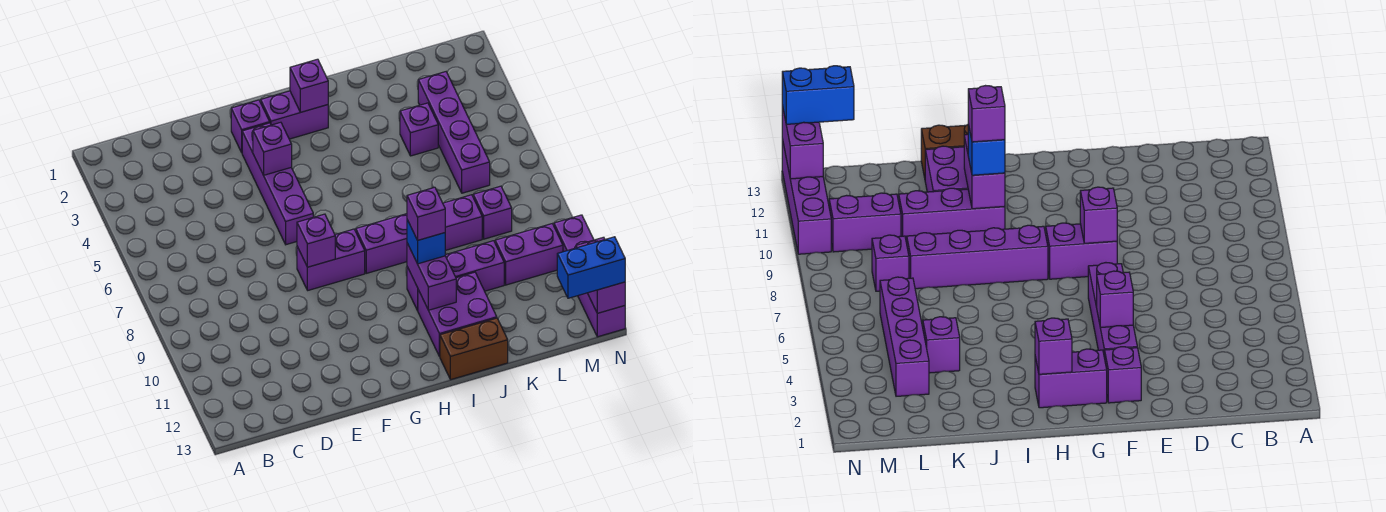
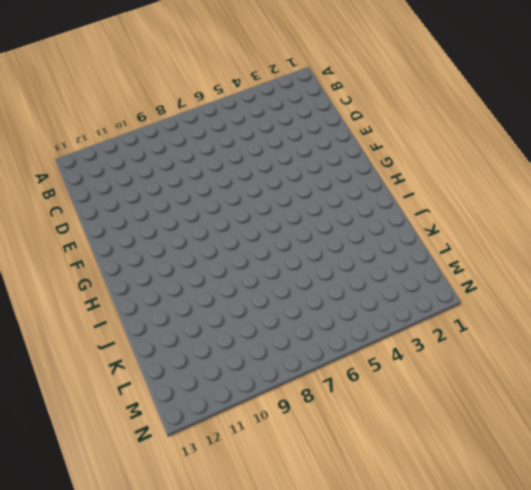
none -> purple 1x1 brick [231,100,270,152]
none -> purple 1x4 brick [242,123,313,245]
none -> purple 1x2 brick [297,229,365,290]

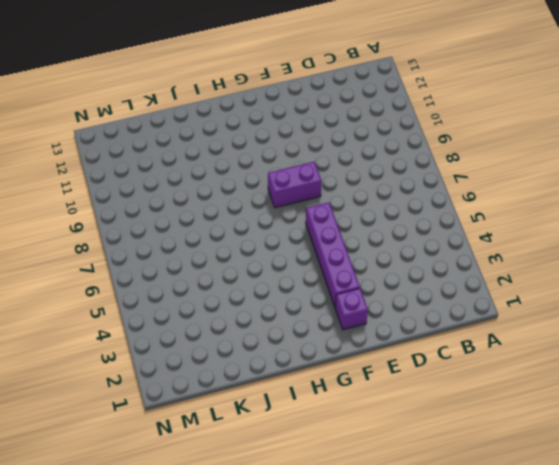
none -> purple 1x2 brick [261,91,328,139]
none -> purple 1x4 brick [356,195,482,273]
none -> purple 1x3 brick [407,241,504,311]

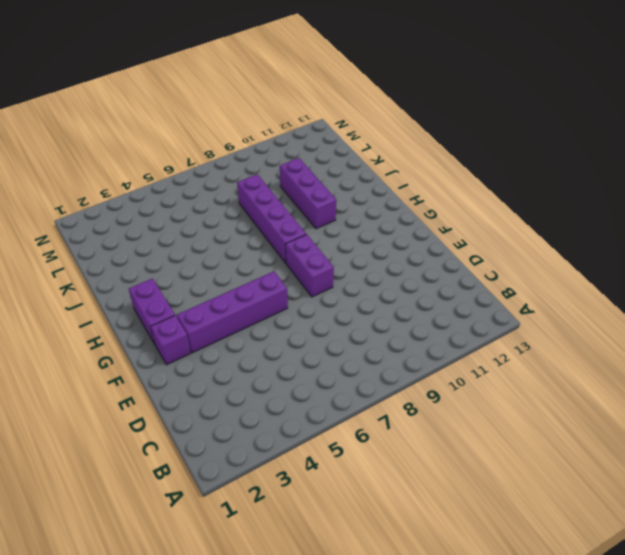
none -> purple 2x2 brick [418,272,497,357]
none -> brown 1x2 brick [440,318,508,380]
none -> purple 1x1 brick [400,103,438,156]

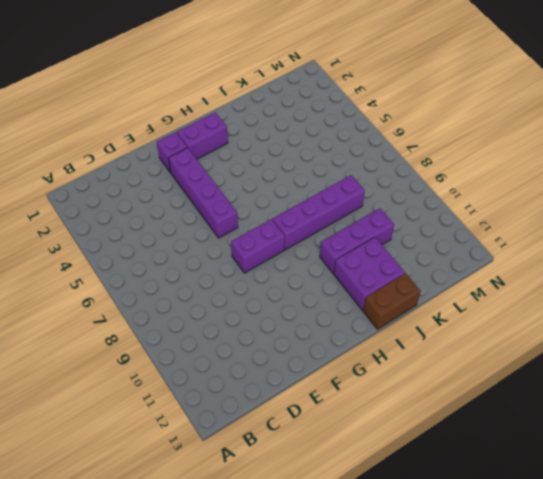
none -> purple 1x1 brick [400,103,438,156]
none -> purple 1x4 brick [418,72,490,193]
none -> purple 1x1 brick [473,186,512,239]

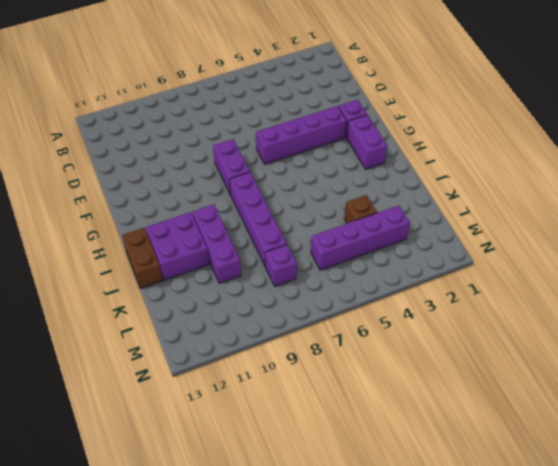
brown 1x1 brick [344,195,377,223] -> purple 1x1 brick [400,103,438,156]
none -> purple 1x2 brick [495,224,563,285]
none -> purple 1x4 brick [554,215,625,337]
none -> purple 1x1 brick [253,122,292,175]

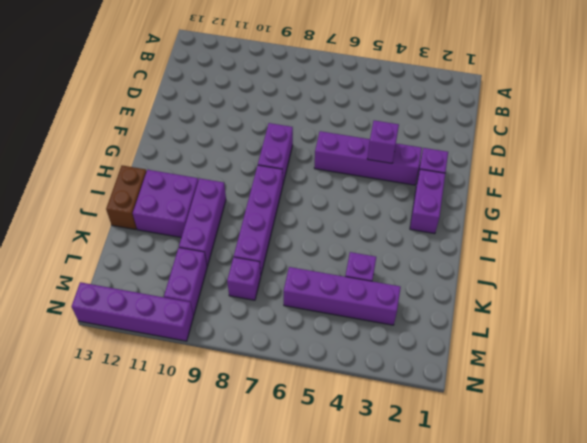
none -> purple 1x1 brick [297,214,335,267]
none -> purple 1x1 brick [290,59,328,112]
none -> purple 1x2 brick [407,243,456,310]

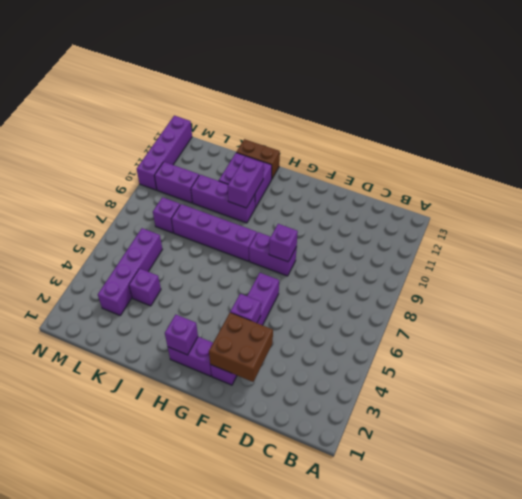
brown 2x2 brick [209,313,273,382] -> none
none -> purple 1x2 brick [576,237,625,313]
none -> blue 1x1 brick [407,220,445,264]
none -> blue 1x2 brick [557,237,625,298]

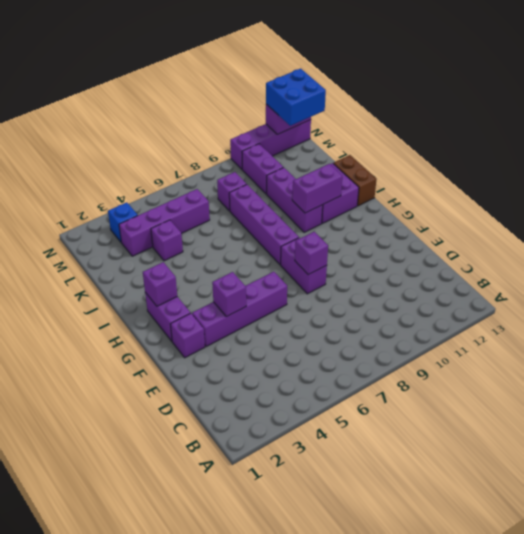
blue 1x1 brick [108,202,138,242] -> blue 1x1 brick moved to [407,220,445,264]
blue 2x2 brick [266,69,326,126] -> blue 1x2 brick [557,237,625,298]
none -> purple 1x1 brick [407,187,445,240]

